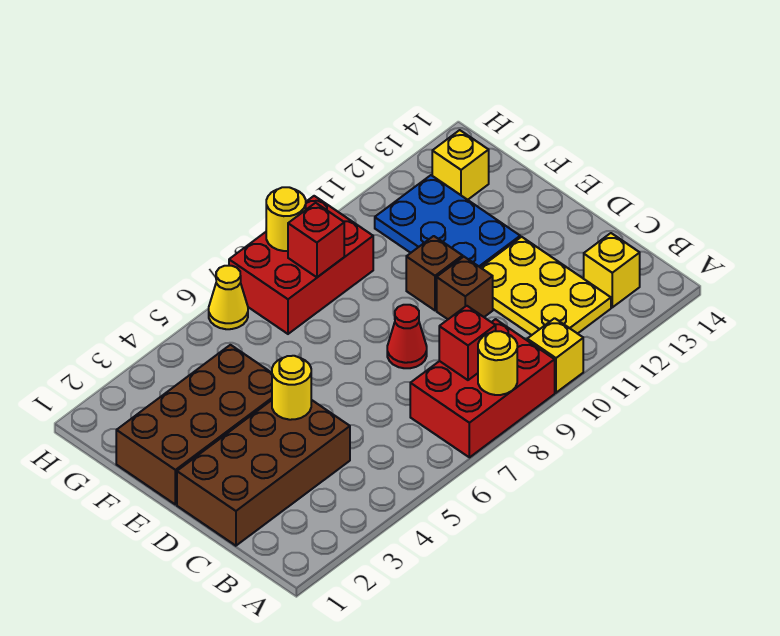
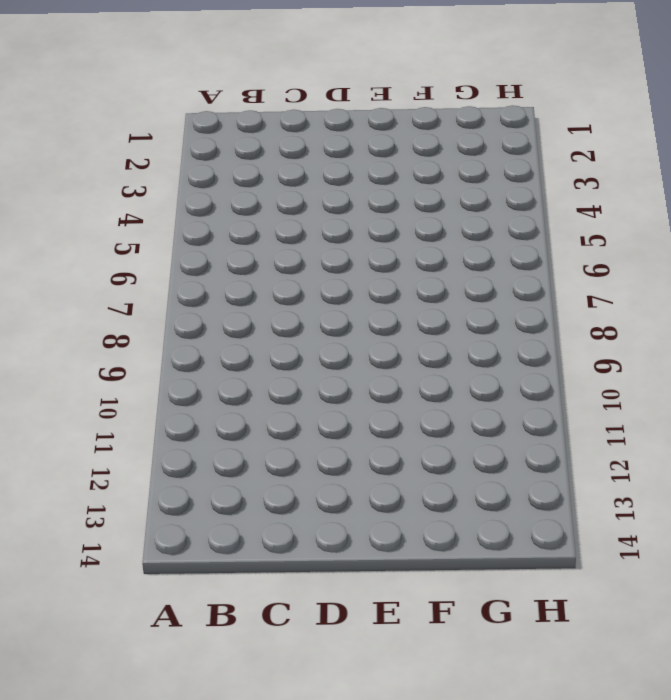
none -> red 2x3 brick [410,319,555,457]
none -> yellow 1x1 brick [527,318,583,393]
none -> yellow 2x3 plate [480,237,611,335]

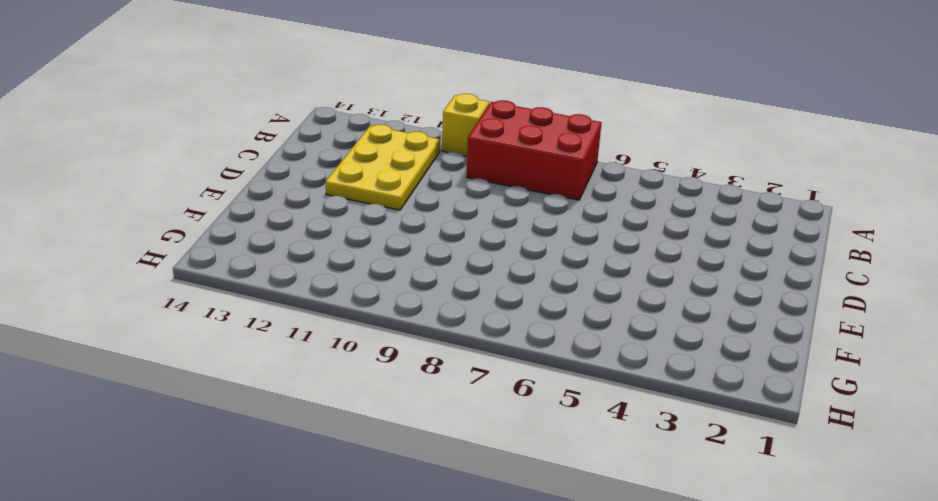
none -> yellow 1x1 brick [584,233,640,307]
none -> brown 2x4 brick [177,400,350,546]
none -> red 1x1 cone [387,305,427,368]

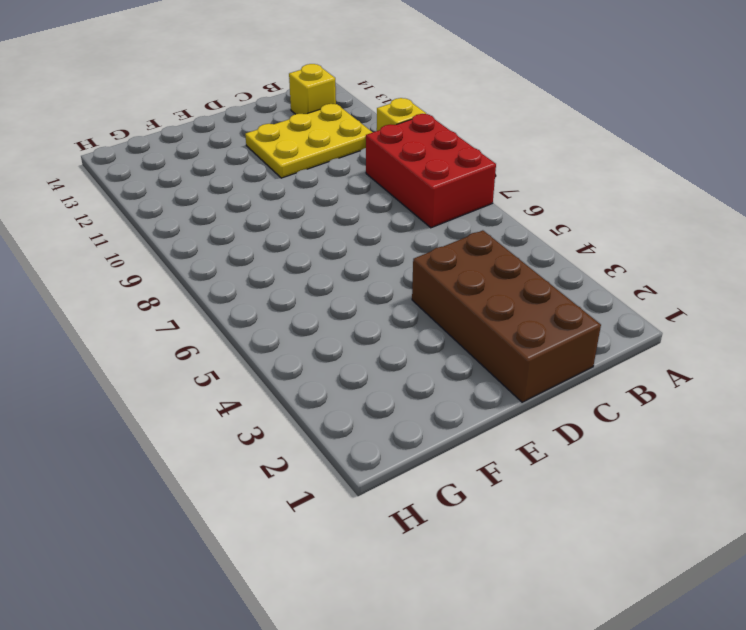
none -> red 1x1 cone [387,305,427,368]
none -> brown 1x1 brick [437,257,493,319]
none -> brown 2x4 brick [116,345,272,505]

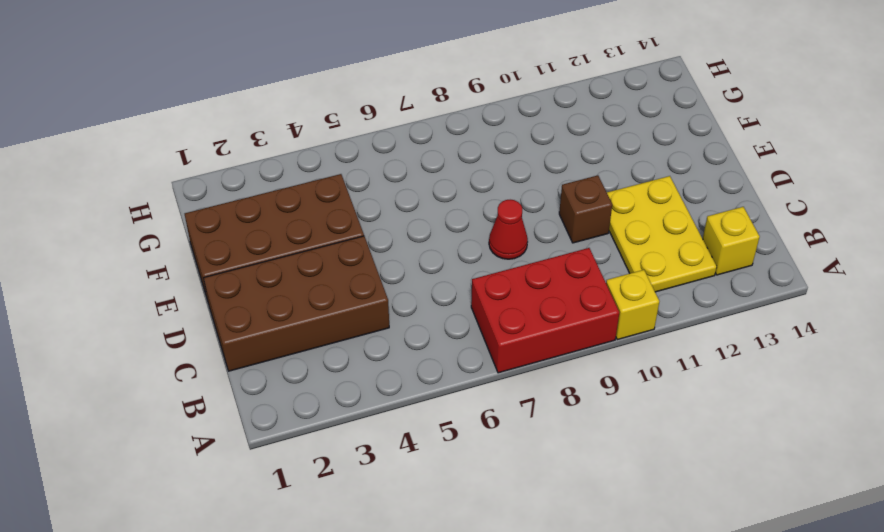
none -> brown 1x1 brick [406,236,463,310]
none -> blue 2x3 plate [375,175,520,267]
none -> red 2x3 brick [229,196,373,334]

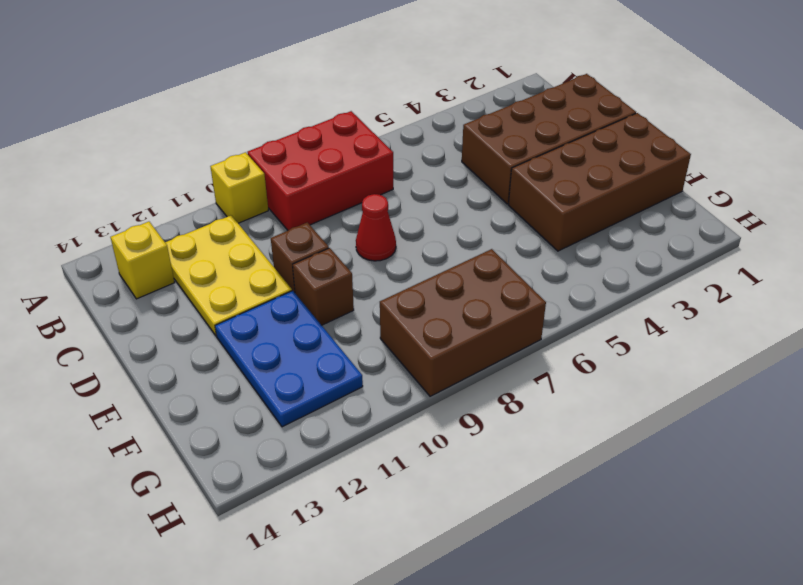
brown 2x3 brick [380,249,546,396] -> red 2x3 brick [229,196,373,334]
none -> yellow 1x1 brick [432,130,489,200]
none -> yellow 1x1 cone [209,266,248,329]
none -> yellow 1x1 round brick [478,331,517,395]

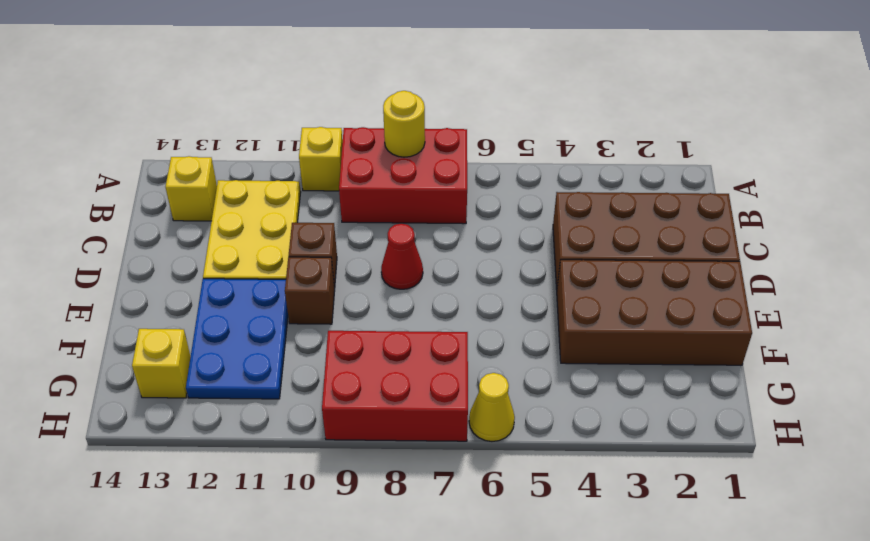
none -> red 1x1 brick [439,306,496,380]
none -> yellow 1x1 round brick [272,356,311,420]
none -> red 1x1 brick [288,203,344,277]

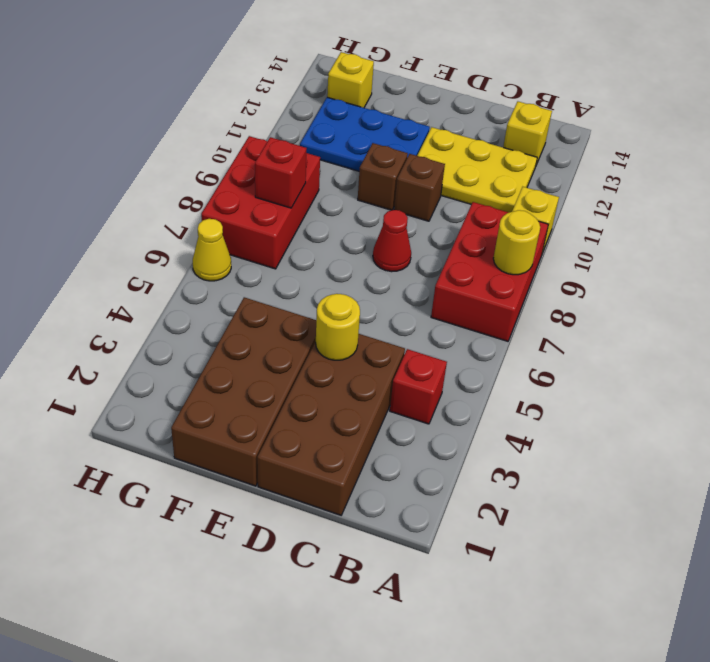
red 1x1 brick [390,349,447,424] -> red 1x1 brick moved to [439,306,496,380]
none -> yellow 1x1 round brick [266,187,306,251]

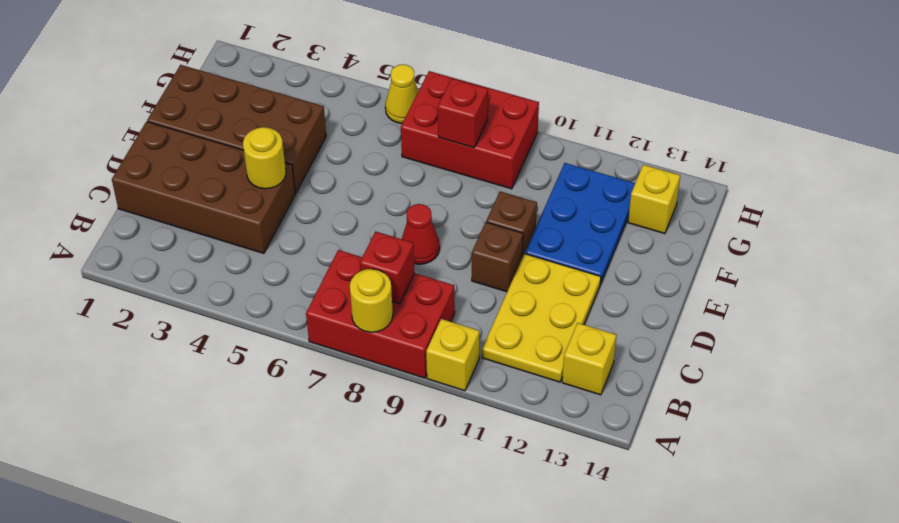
none -> yellow 1x1 round brick [266,187,306,251]

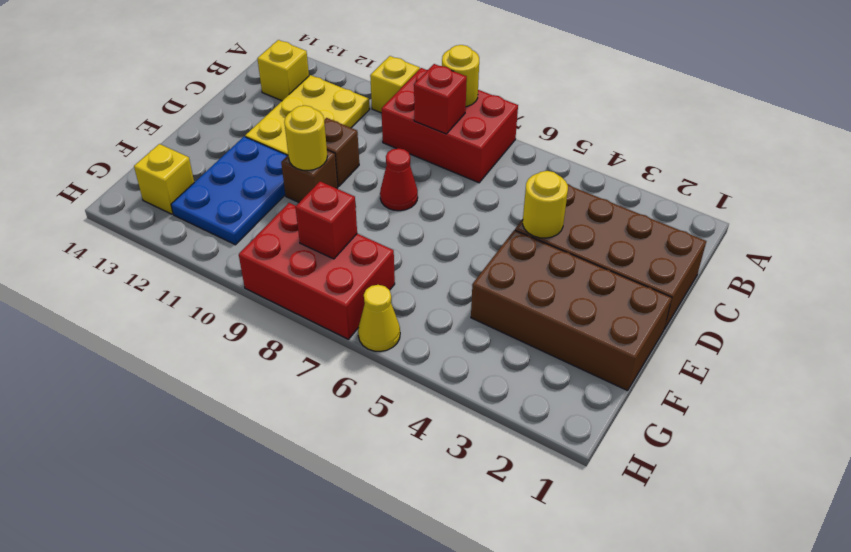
yellow 1x1 round brick [284,106,327,170] -> yellow 1x1 round brick moved to [266,187,306,251]

